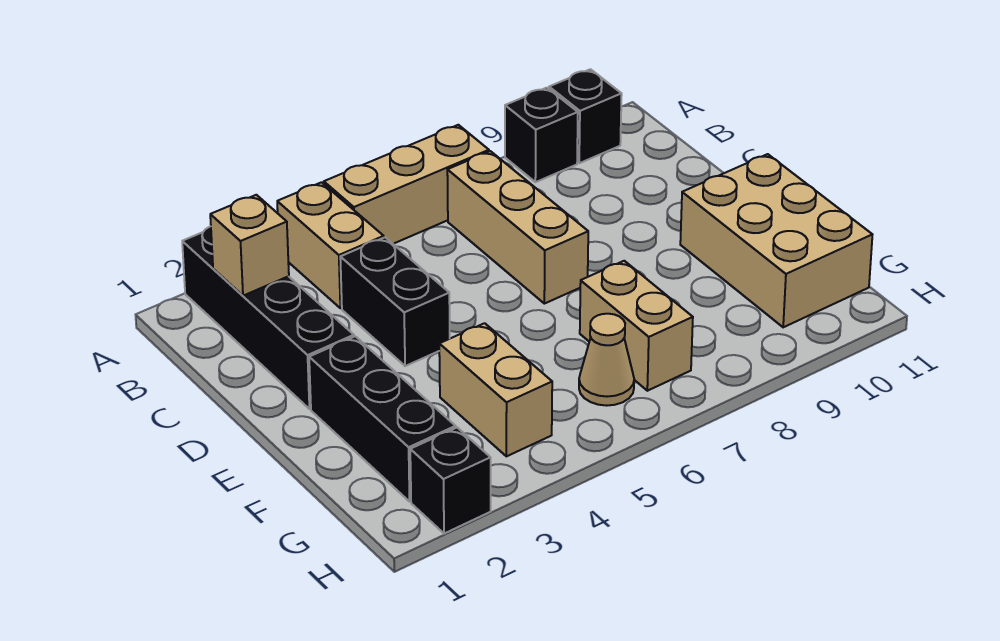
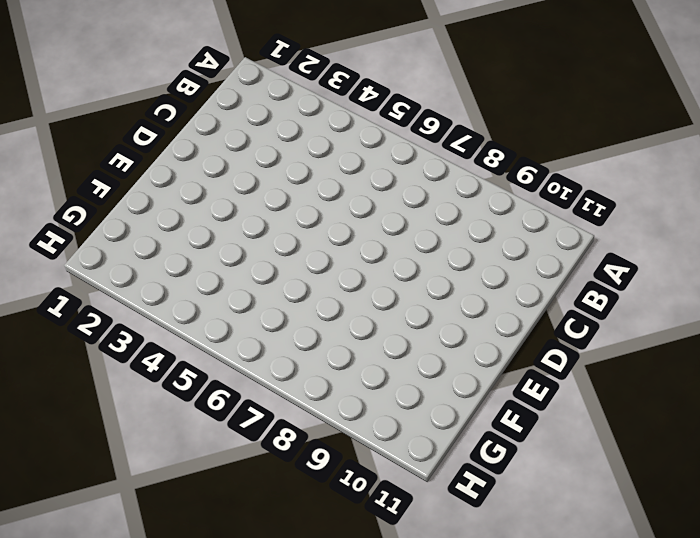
none -> black 1x4 brick [182,226,354,409]
none -> tan 1x2 brick [277,182,384,308]
none -> tan 1x3 brick [324,125,489,244]

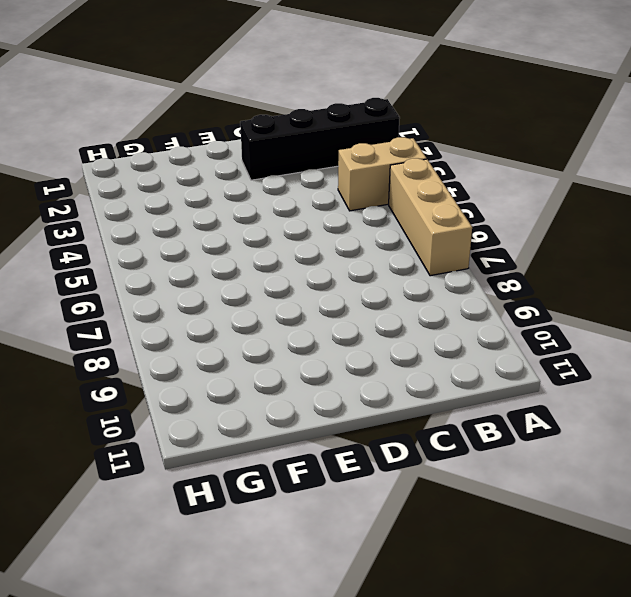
none -> black 1x1 brick [505,88,578,182]
none -> black 1x1 brick [549,69,622,163]
none -> tan 1x3 brick [447,151,588,304]

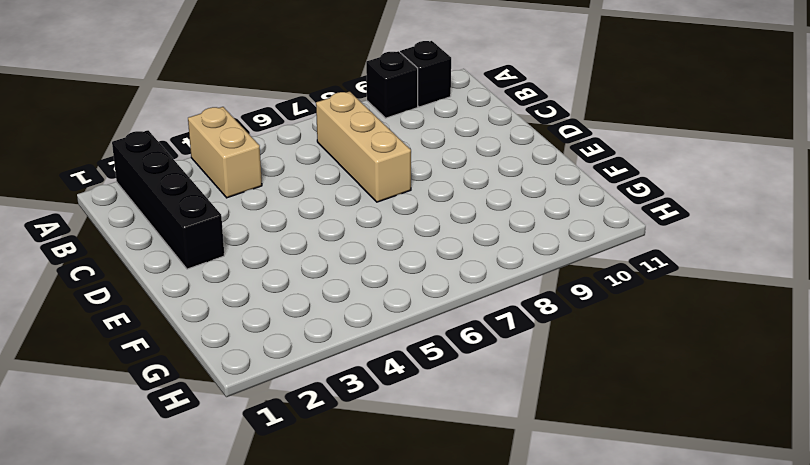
none -> tan 1x3 brick [324,125,489,244]
none -> black 1x2 brick [340,237,450,366]
none -> black 1x3 brick [309,336,456,501]

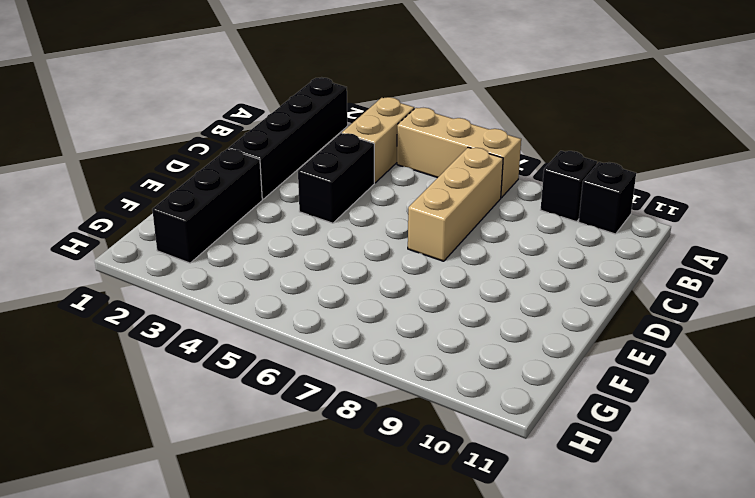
none -> tan 2x3 brick [680,154,872,327]
none -> tan 1x2 brick [439,323,552,456]
none -> tan 1x2 brick [580,261,693,391]

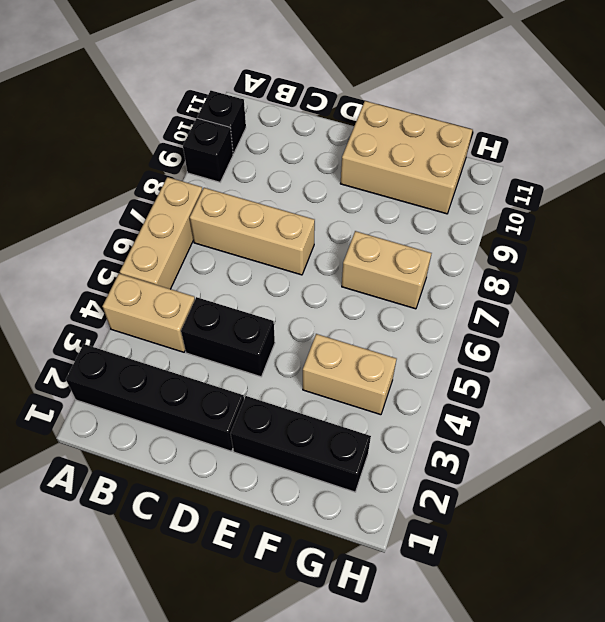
none -> tan 1x1 cone [579,314,634,406]
none -> black 1x1 brick [410,428,491,534]
none -> tan 1x1 brick [210,195,289,296]

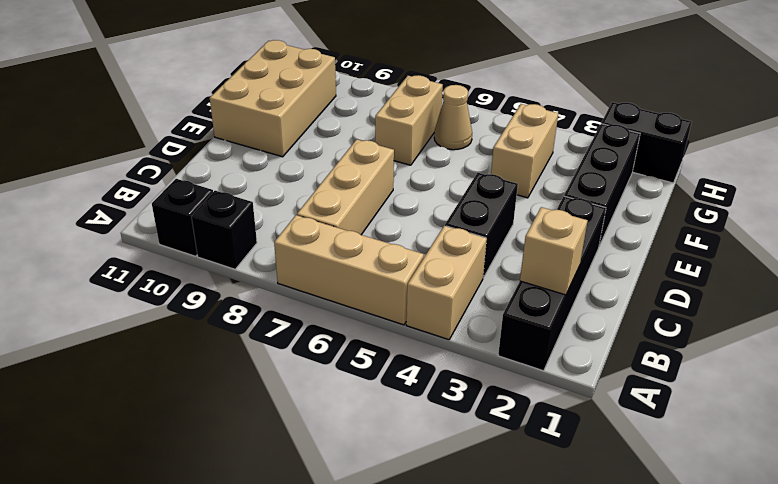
black 1x2 brick [601,102,691,183] -> black 1x1 brick [410,428,491,534]

